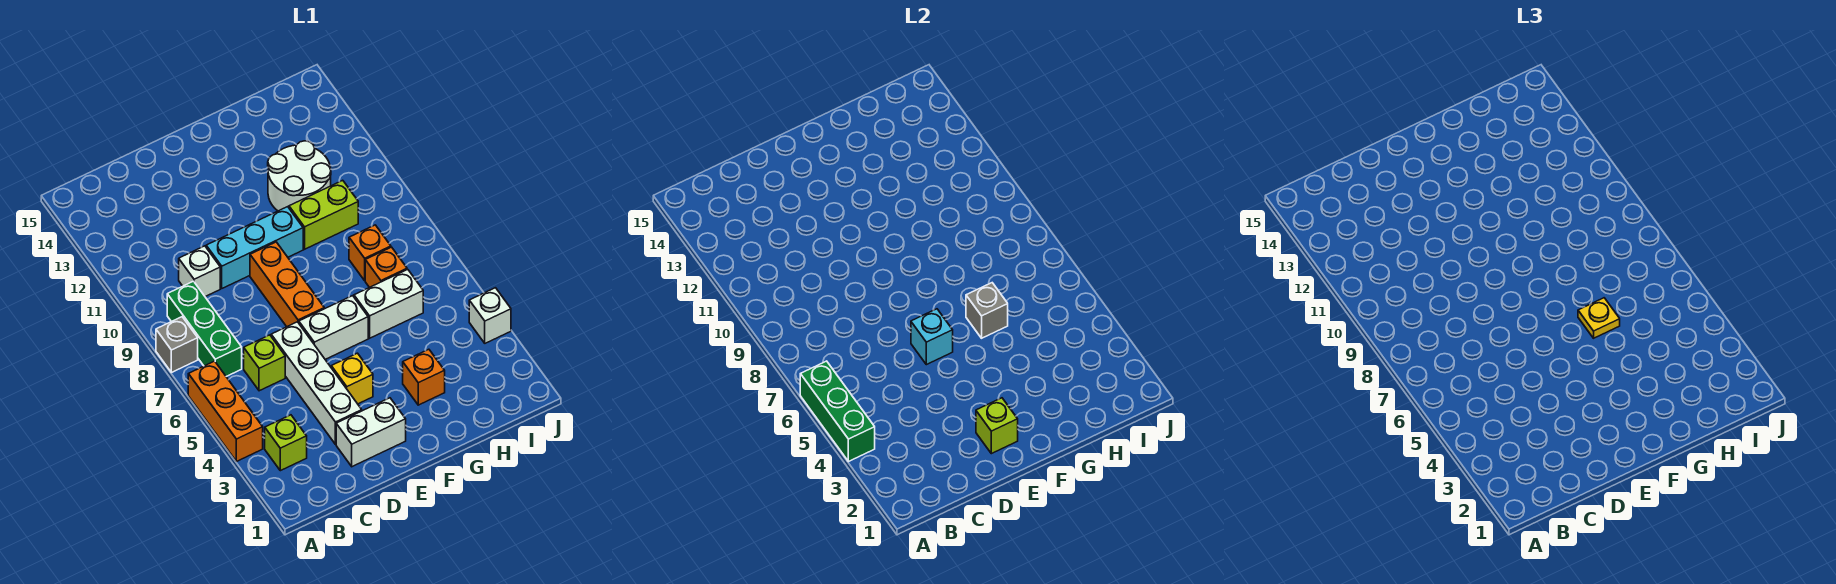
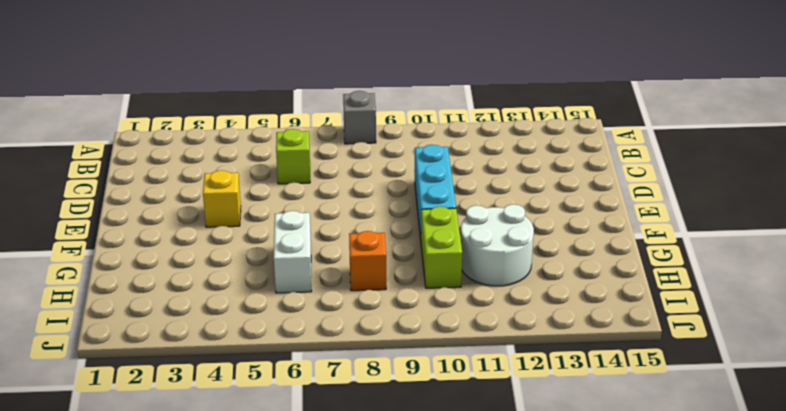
none -> orange 1x3 brick [188,361,263,462]
none -> lime 1x1 brick [265,415,307,471]
none -> green 1x3 brick [167,281,242,376]

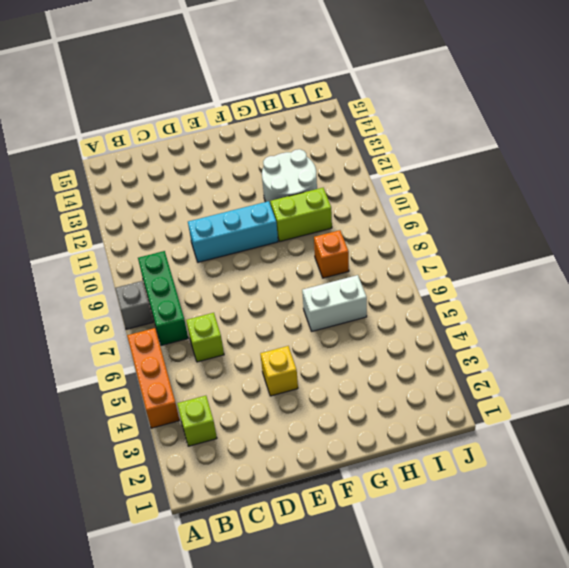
none -> white 1x1 brick [179,246,220,297]
none -> white 1x2 brick [336,398,406,467]
none -> white 1x4 brick [271,322,362,444]

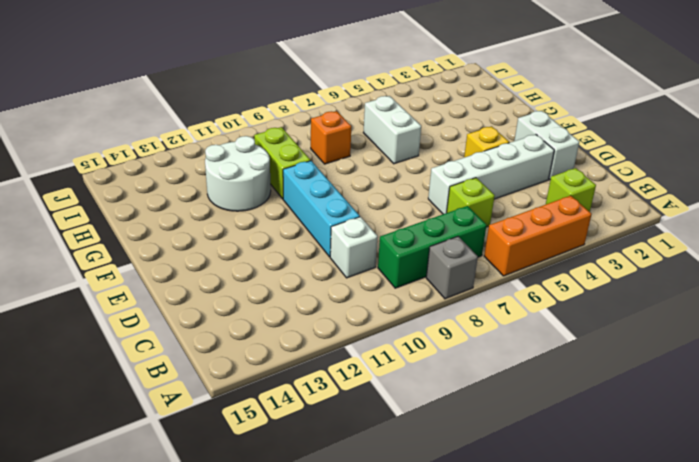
none -> white 1x2 brick [299,296,368,359]
none -> orange 1x3 brick [250,242,324,327]
none -> orange 1x1 brick [403,349,445,405]

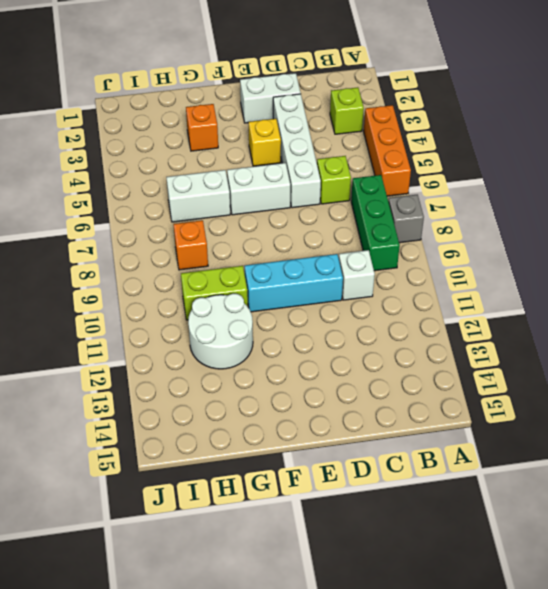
none -> orange 1x3 brick [250,242,324,327]
none -> orange 1x1 brick [365,247,407,288]
none -> white 1x1 brick [469,288,511,343]

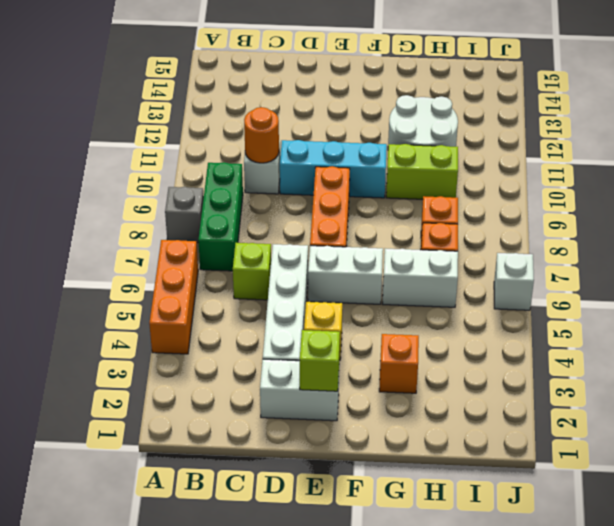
orange 1x1 round brick [244,107,279,163] -> none
white 1x1 brick [494,253,534,310] -> white 1x1 brick moved to [469,288,511,343]
none -> lime 1x1 brick [265,415,307,471]
none -> green 1x3 brick [800,361,875,462]
none -> cyan 1x1 brick [911,309,953,365]

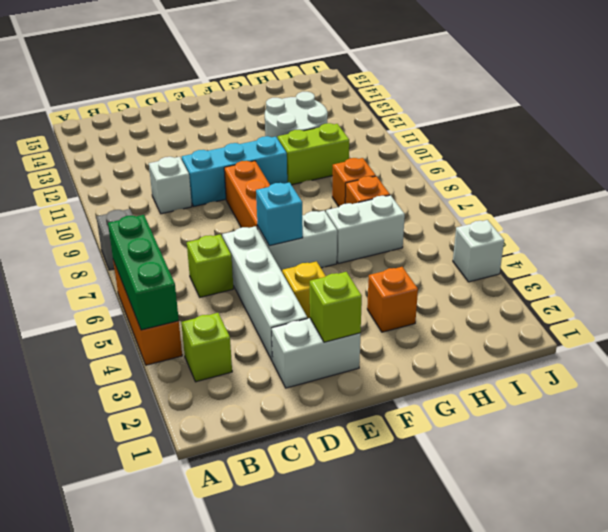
none -> green 1x3 brick [167,281,242,376]
none -> grey 1x1 brick [966,283,1008,338]
none -> yellow 1x1 plate [1578,298,1620,338]

